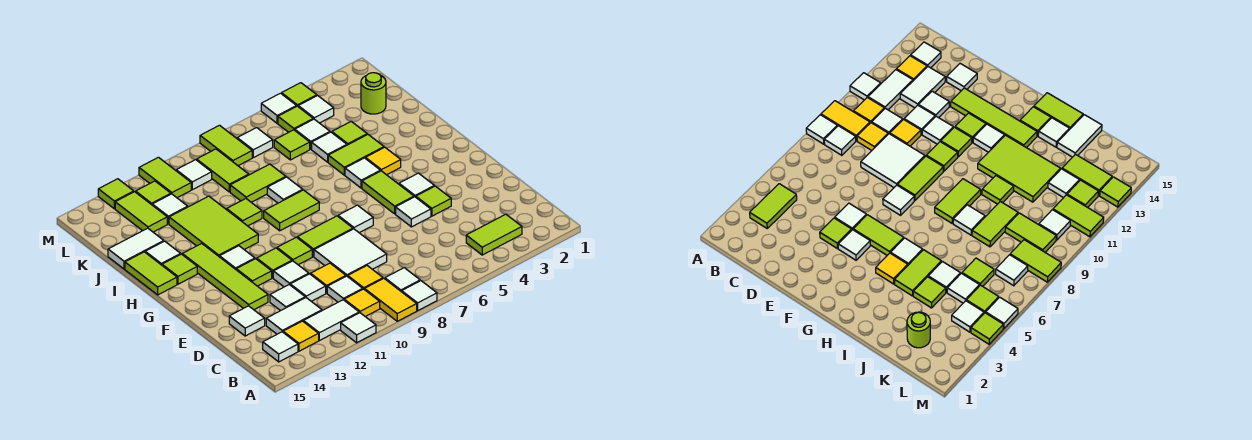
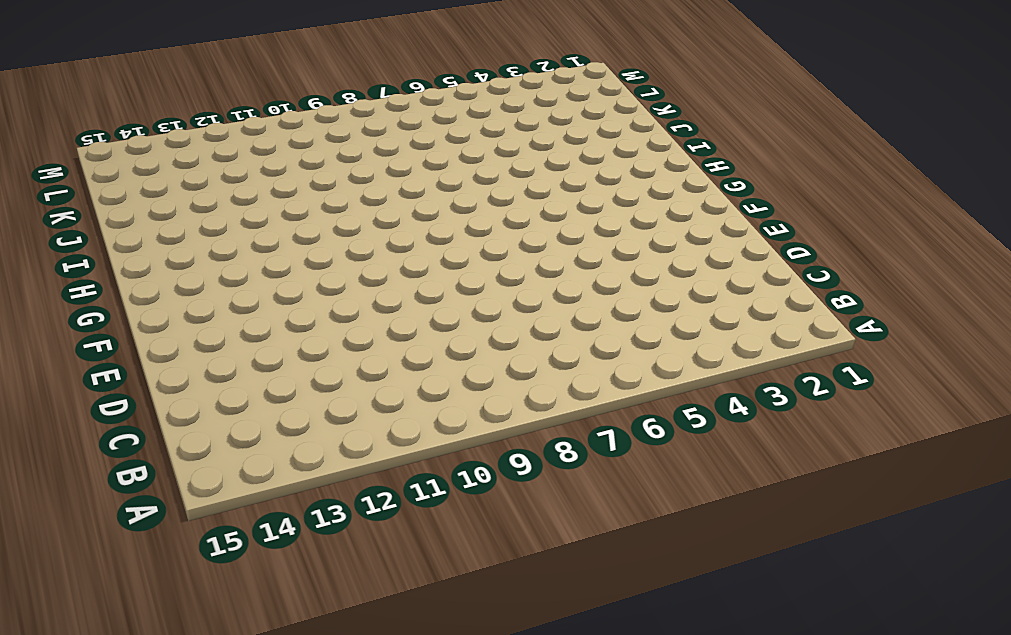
none -> white 1x1 tile [402,281,437,311]
none -> yellow 1x2 tile [365,278,417,321]
none -> white 1x1 tile [341,313,376,343]
none -> lime 1x2 tile [466,214,522,255]

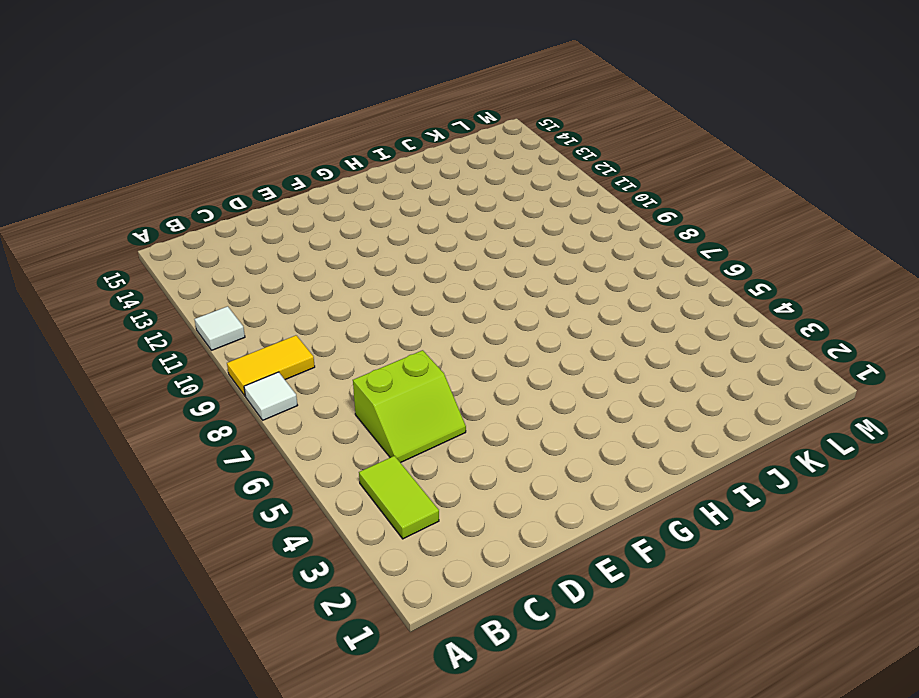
lime 2x2 slope [353,350,466,463] -> none
none -> white 1x1 tile [385,268,420,292]
none -> yellow 1x1 tile [344,289,380,317]
none -> white 1x2 tile [303,300,359,341]
none -> yellow 1x1 tile [283,321,319,351]

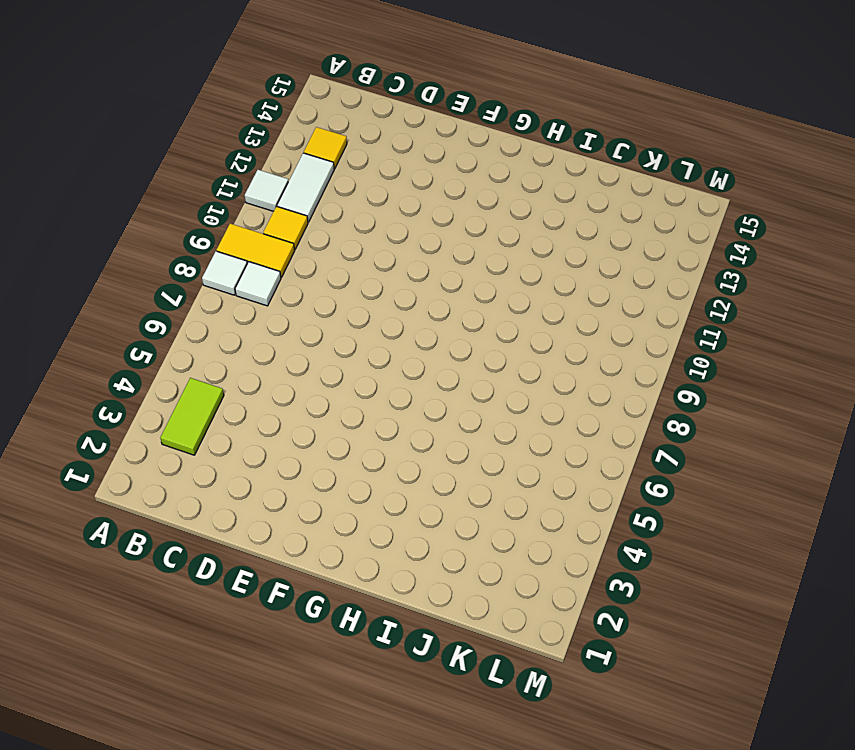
none -> white 1x1 tile [263,332,298,362]
none -> yellow 1x1 tile [348,266,383,290]
none -> white 1x1 tile [327,276,363,302]
none -> white 1x2 tile [266,298,322,334]

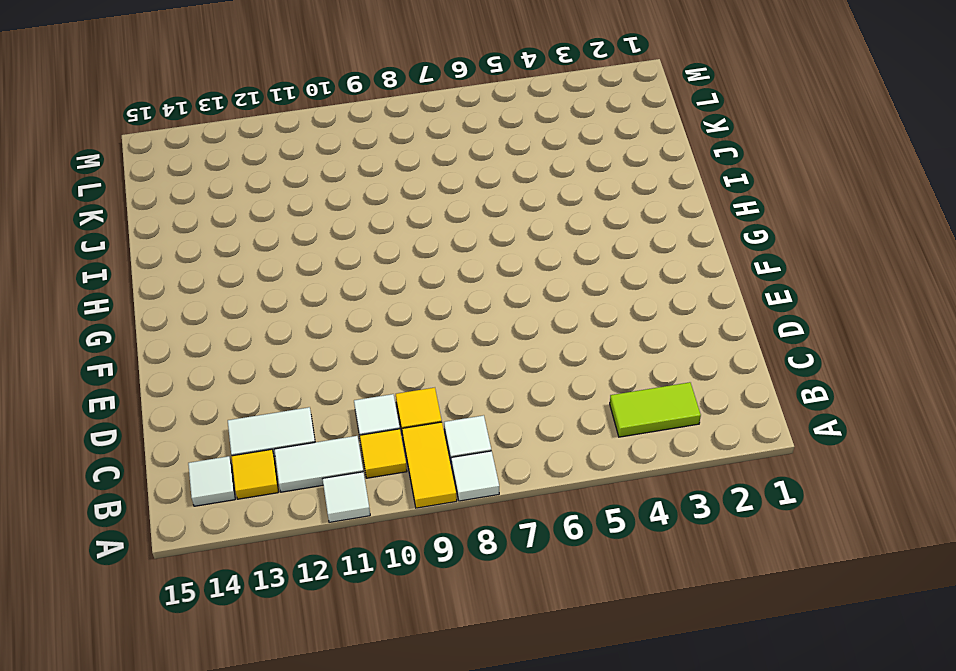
none -> white 2x2 tile [314,229,387,277]
none -> yellow 1x1 tile [311,263,346,293]
none -> white 1x1 tile [290,274,326,301]
none -> white 1x1 tile [270,285,305,311]

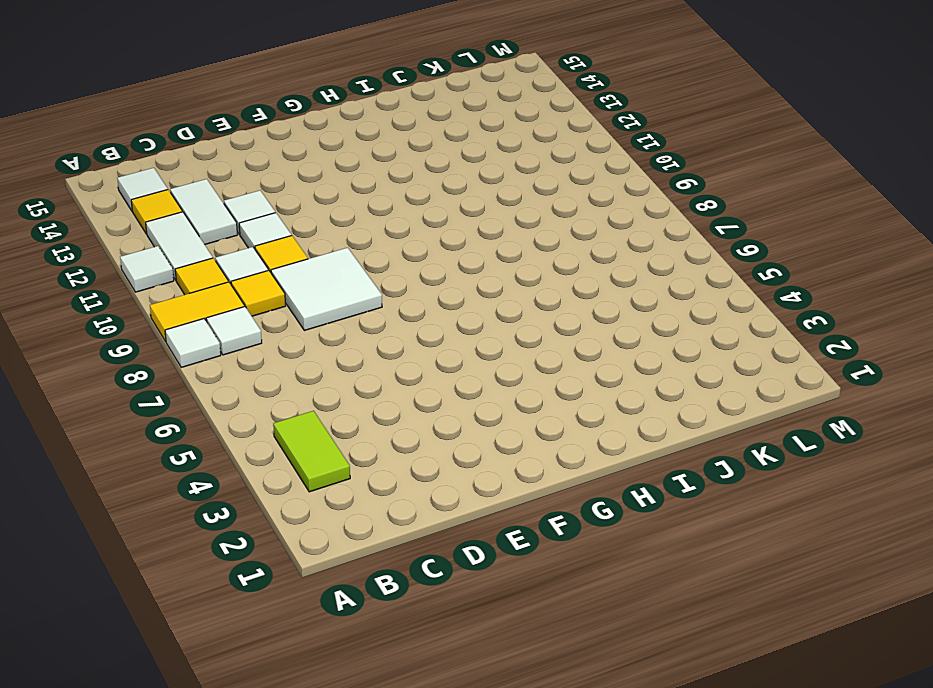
none -> white 1x1 tile [229,306,265,336]
none -> lime 1x1 tile [416,186,451,216]
none -> white 1x1 tile [396,197,431,227]
none -> white 1x1 tile [273,261,309,287]

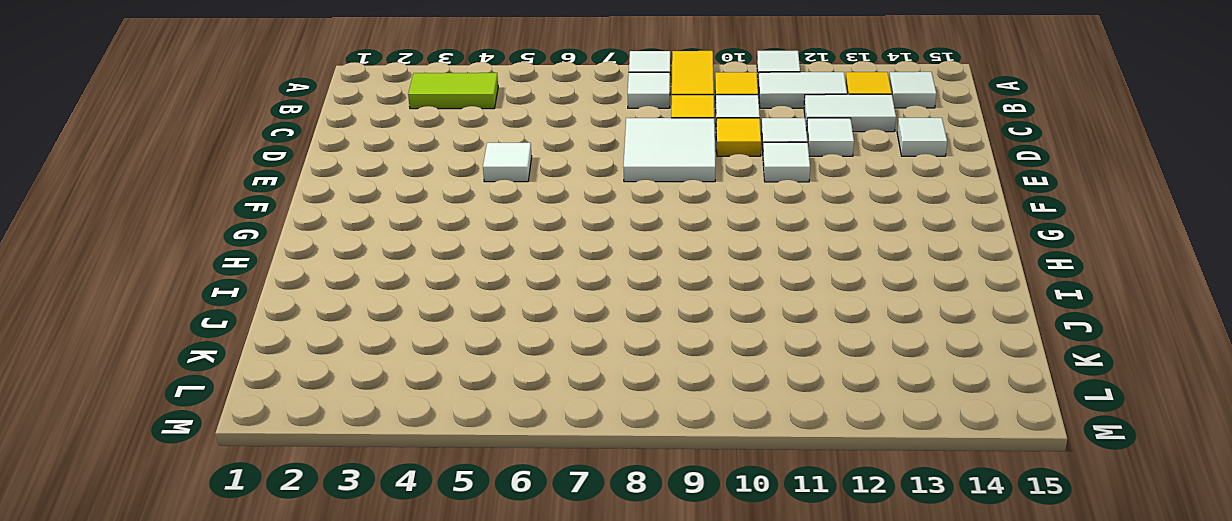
none -> lime 1x1 tile [416,186,451,216]
none -> lime 1x4 tile [182,243,268,310]
none -> white 1x1 tile [399,173,434,197]
none -> lime 1x2 tile [362,171,414,214]

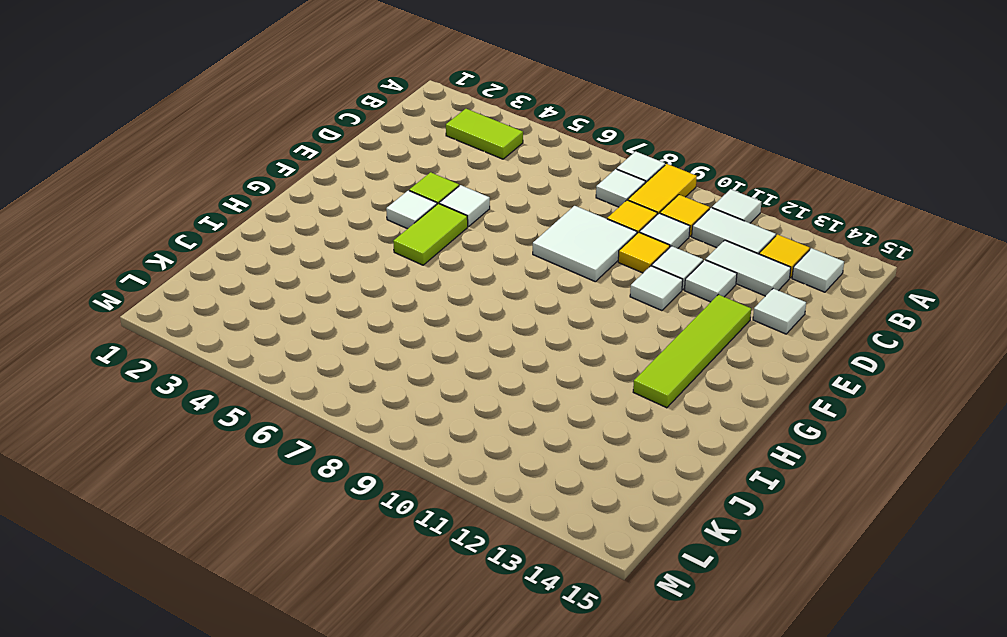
none -> white 1x1 tile [338,205,373,233]
none -> lime 1x2 tile [297,216,353,257]
none -> lime 1x1 tile [277,237,312,265]
none -> lime 1x1 tile [257,248,292,278]

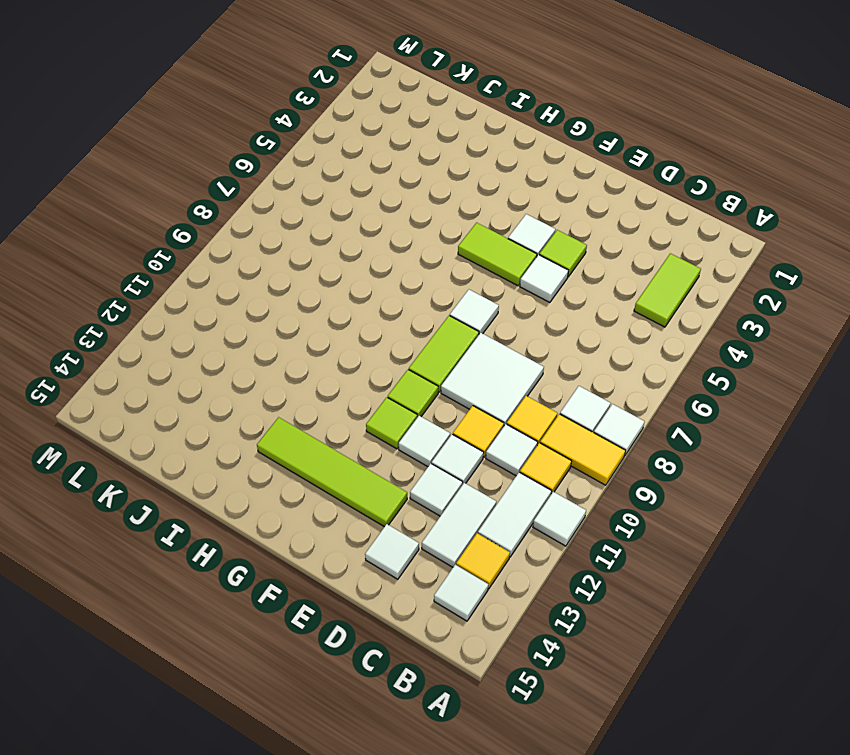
none -> lime 1x1 tile [236,259,272,286]
none -> white 1x1 tile [220,246,255,269]
none -> yellow 1x1 tile [365,147,401,175]
none -> white 1x1 tile [345,158,380,188]

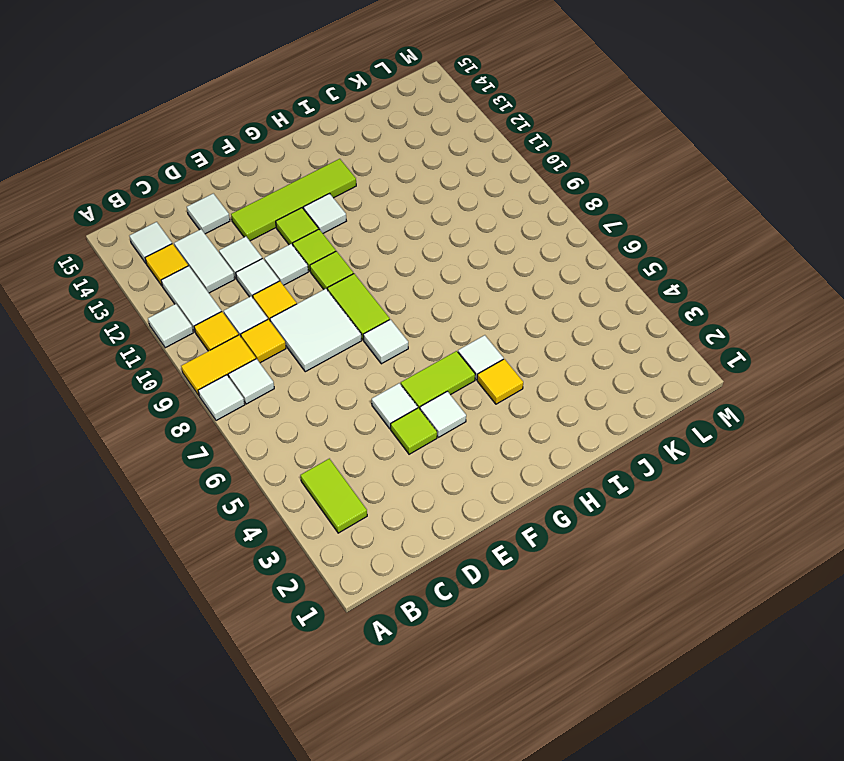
none -> lime 1x2 tile [264,190,319,231]
none -> lime 2x3 tile [169,196,258,257]
none -> lime 1x1 tile [162,254,197,284]
none -> lime 1x2 tile [125,252,177,295]

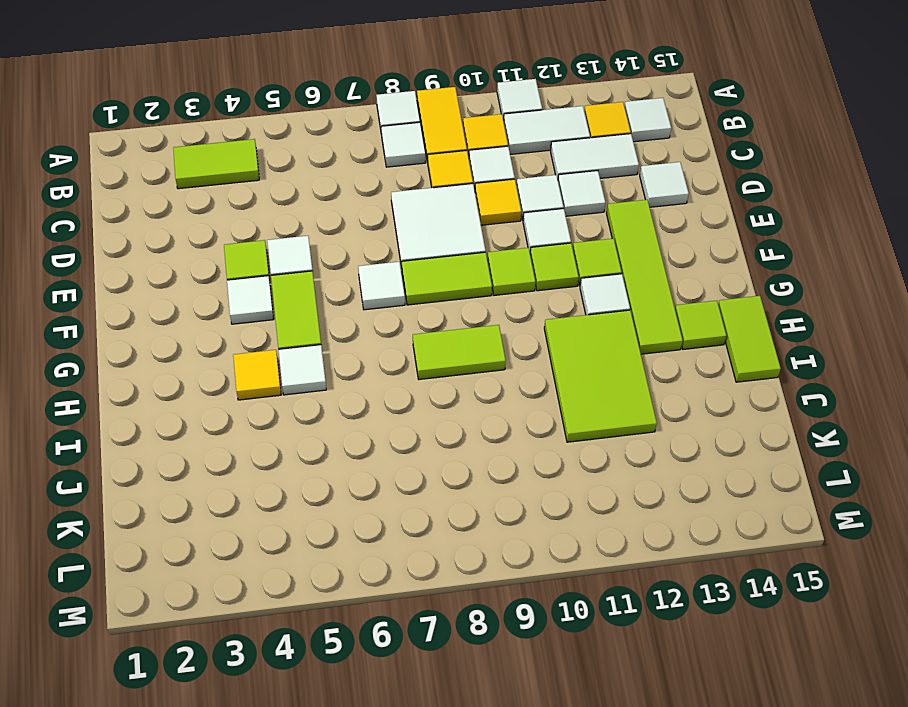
none -> lime 1x2 tile [328,134,384,175]
none -> white 1x1 tile [267,177,302,203]
none -> lime 1x1 tile [226,199,262,226]
none -> white 1x1 tile [145,241,181,265]

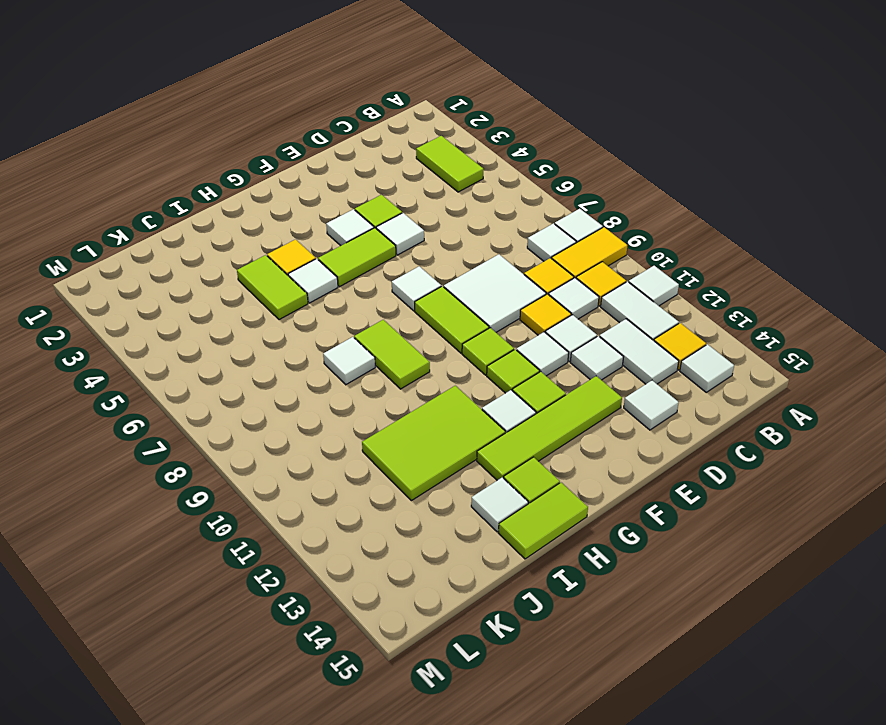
none -> lime 1x1 tile [226,199,262,226]
none -> lime 1x1 tile [332,121,367,145]
none -> white 1x1 tile [312,132,347,162]
none -> lime 1x2 tile [230,164,286,202]

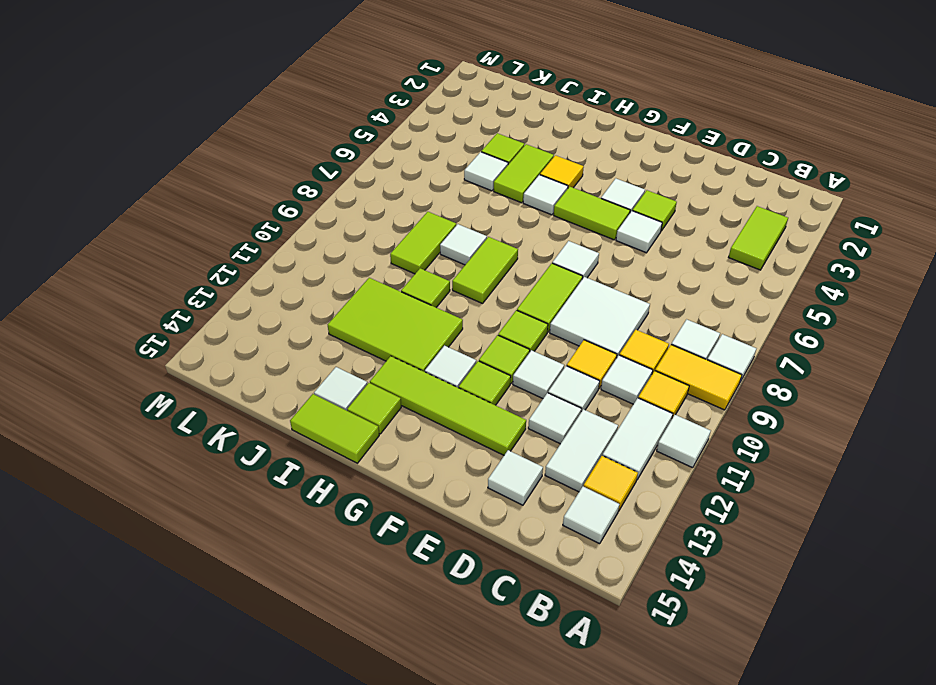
none -> white 1x2 tile [108,228,164,269]
none -> lime 1x1 round brick [361,73,386,114]
none -> white 1x1 tile [295,119,330,149]
none -> lime 1x1 tile [274,130,310,160]

